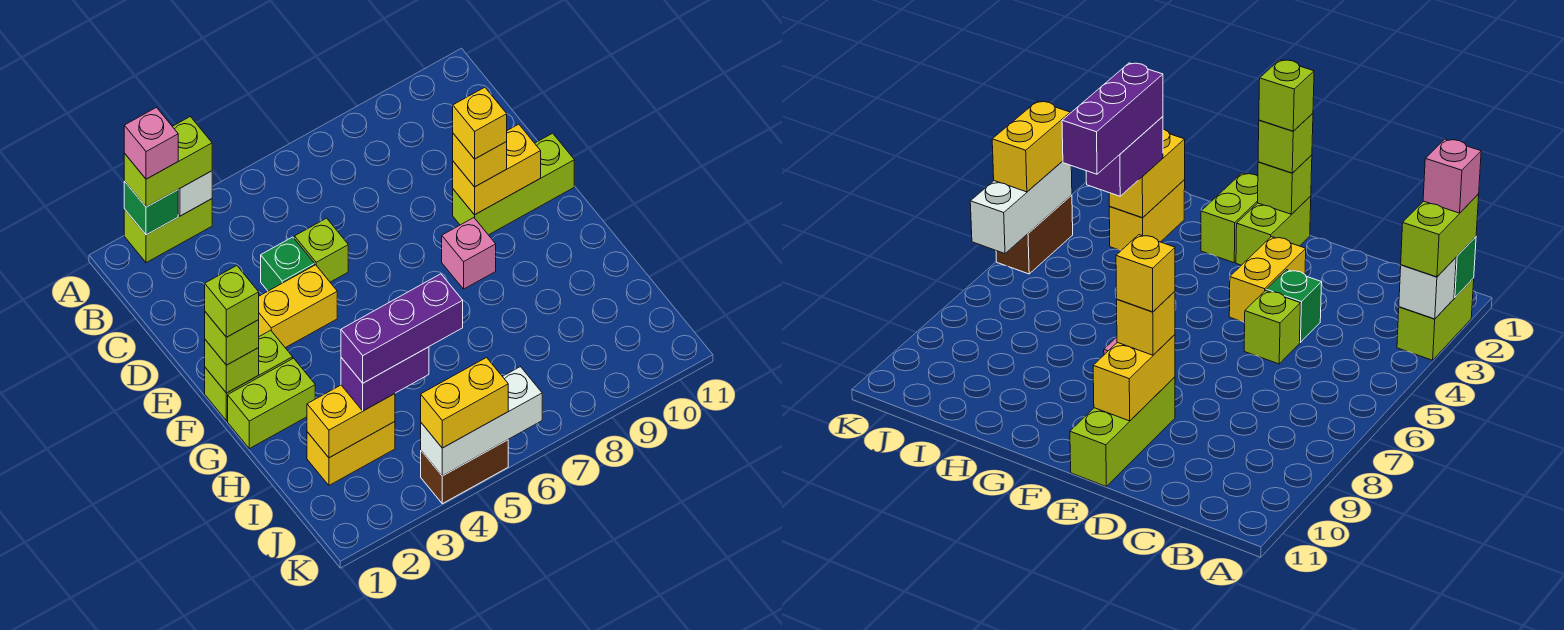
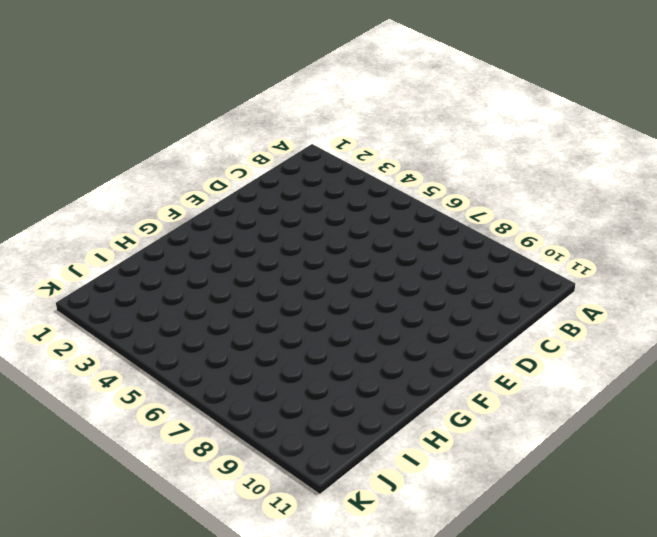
none -> lime 1x2 brick [124,199,212,263]
none -> green 1x1 brick [261,237,315,291]
none -> lime 1x1 brick [294,218,348,282]

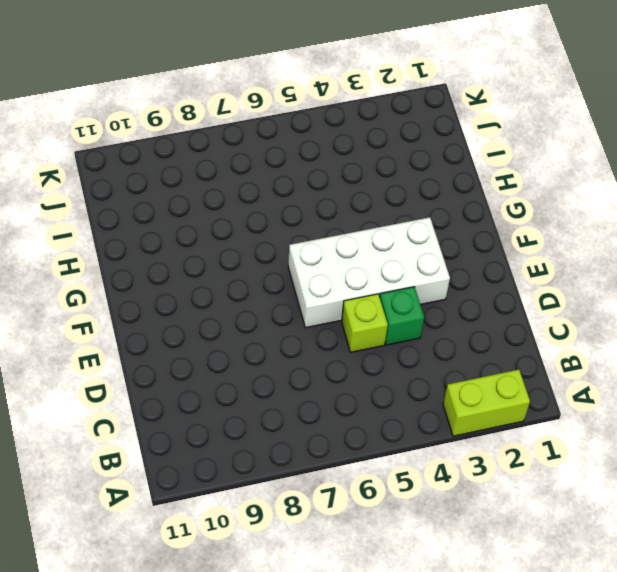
white 2x4 brick [288,217,450,328] -> yellow 1x2 brick [259,265,337,348]
none -> lime 1x3 brick [453,133,574,235]
none -> lime 1x2 brick [205,330,293,421]
none -> pink 1x1 brick [442,218,496,289]

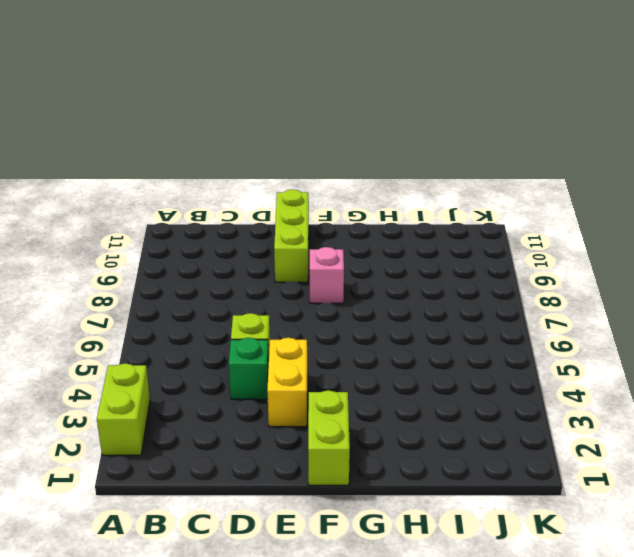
none -> lime 1x2 brick [228,358,315,449]
none -> yellow 1x2 brick [307,422,395,485]
none -> brown 1x2 brick [421,440,508,504]

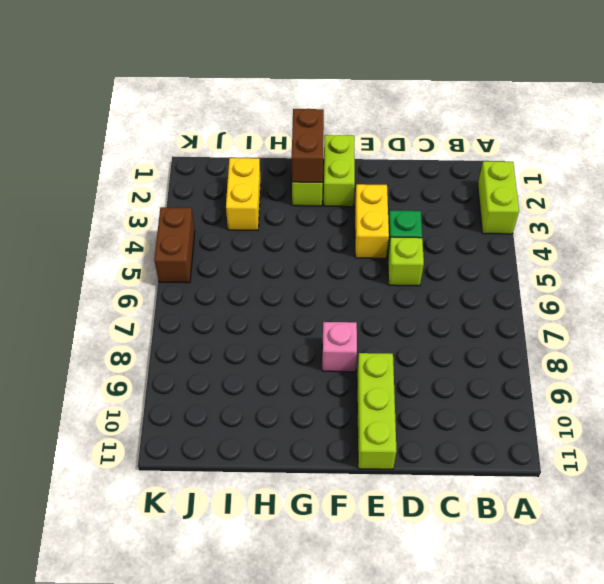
brown 1x2 brick [292,109,324,182] -> none
none -> green 1x1 brick [124,181,178,235]
none -> white 1x1 brick [178,171,212,216]
none -> yellow 1x2 brick [453,124,541,215]

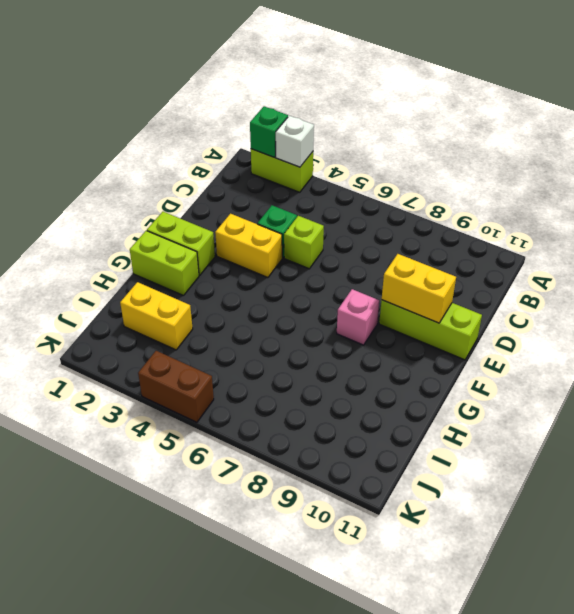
none -> lime 1x1 brick [205,340,259,393]
none -> yellow 1x2 brick [307,385,395,458]
none -> white 1x3 brick [421,367,542,476]

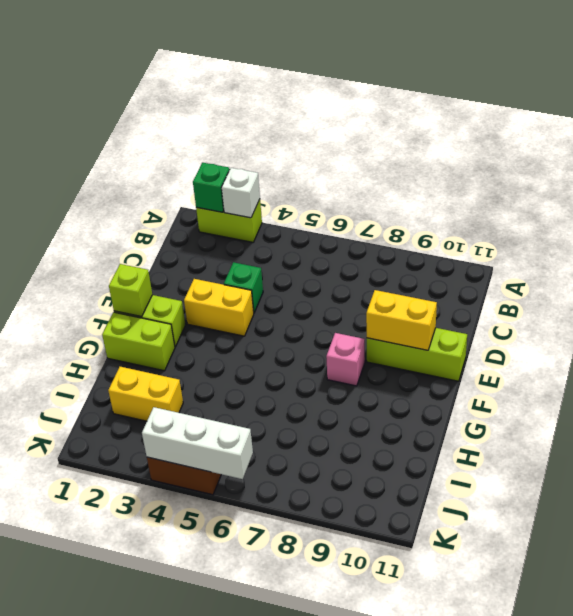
none -> lime 1x1 brick [294,218,348,282]
none -> yellow 1x2 brick [307,385,395,458]
none -> lime 1x2 brick [124,117,212,207]

